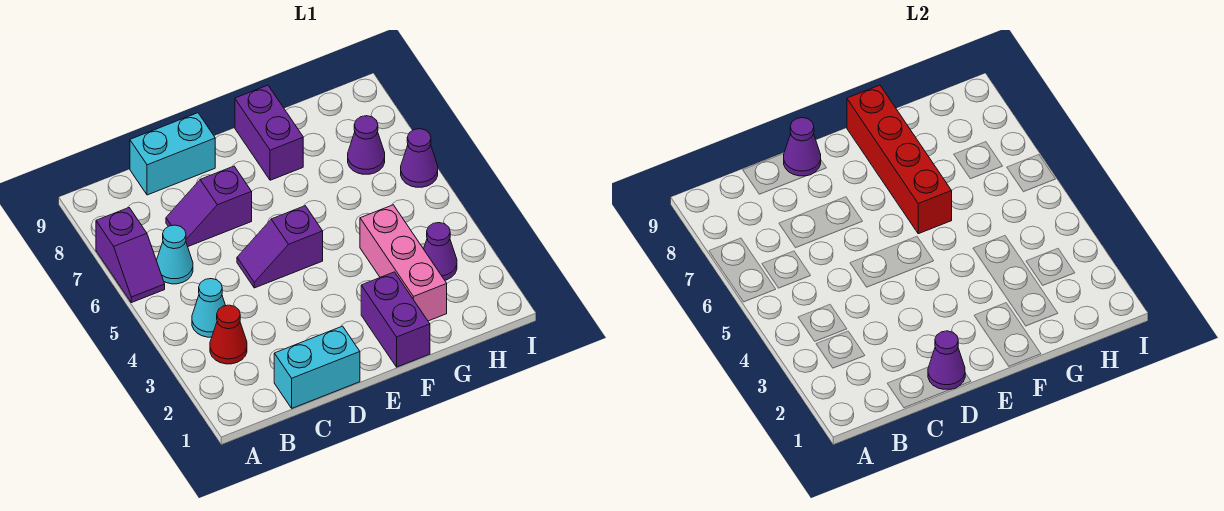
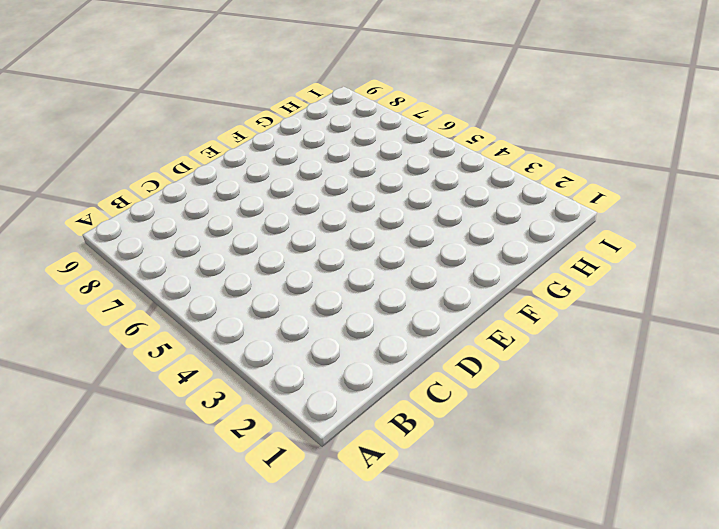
none -> purple 1x2 slope [96,208,165,303]
none -> red 1x1 cone [210,305,247,364]
none -> cyan 1x1 cone [192,279,226,337]

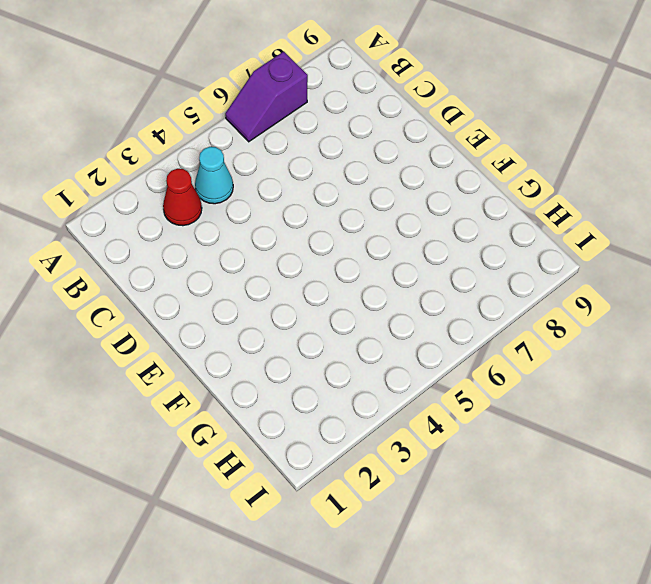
none -> cyan 1x1 cone [156,225,193,284]
none -> cyan 1x2 brick [274,326,360,408]
none -> purple 1x2 slope [166,166,252,246]

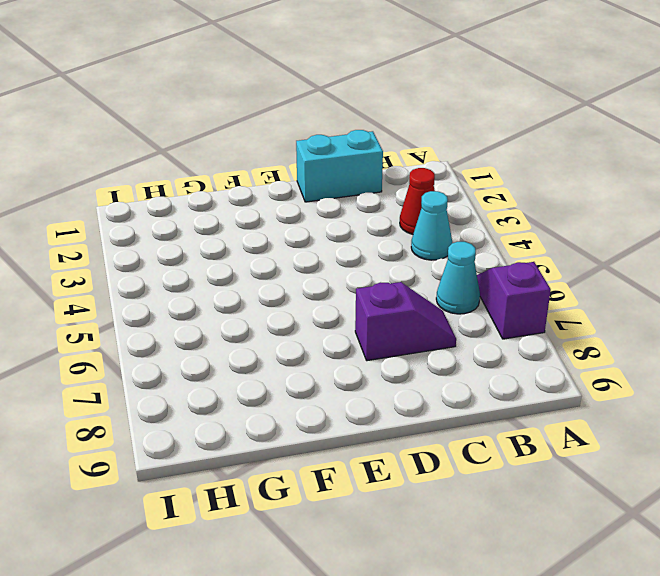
none -> cyan 1x2 brick [130,113,215,195]
none -> purple 1x2 slope [237,206,323,288]
none -> purple 1x2 brick [361,272,430,367]

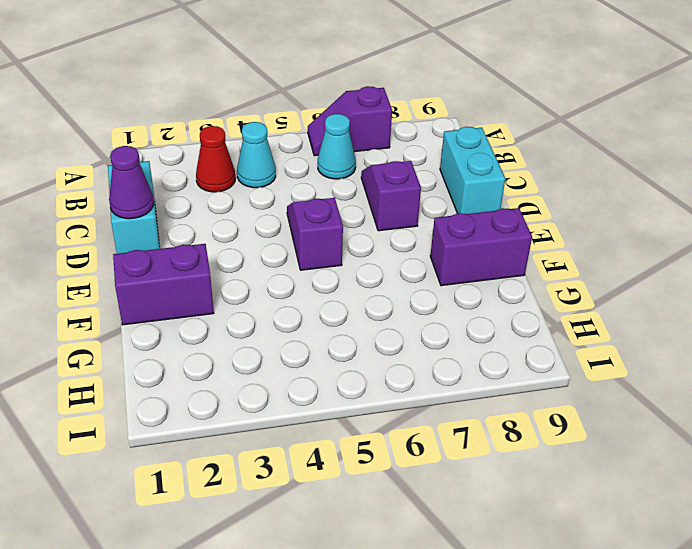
none -> pink 1x3 brick [360,205,447,321]
none -> purple 1x1 cone [424,223,457,280]
none -> purple 1x1 cone [348,116,385,174]

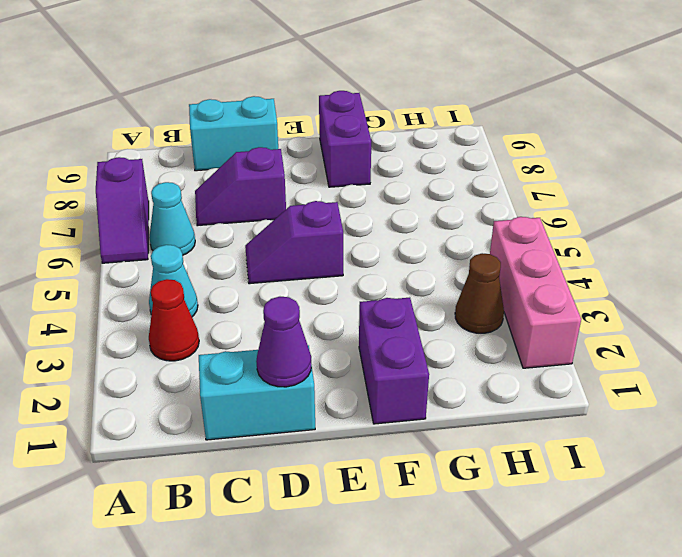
brown 1x1 cone [455,253,504,333] -> purple 1x1 cone [424,223,457,280]
pink 1x3 brick [490,217,581,368] -> pink 1x3 brick moved to [360,205,447,321]
none -> purple 1x1 cone [348,116,385,174]
none -> purple 1x1 cone [401,129,438,187]
none -> purple 1x1 cone [784,118,821,176]

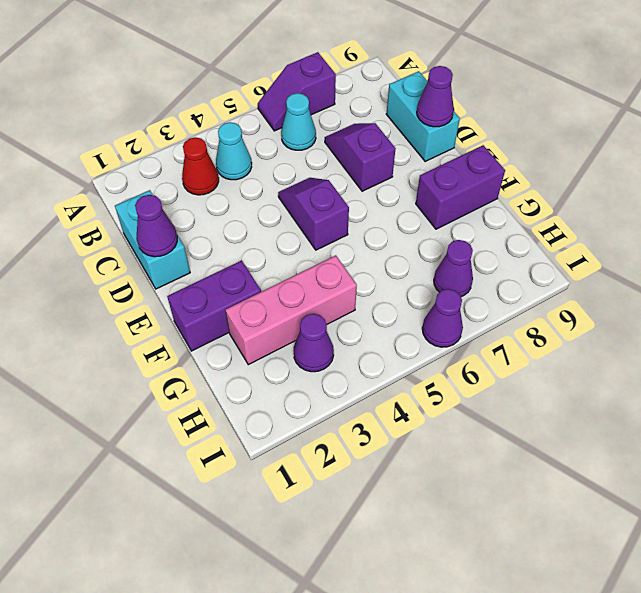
none -> red 1x4 brick [847,85,952,234]

